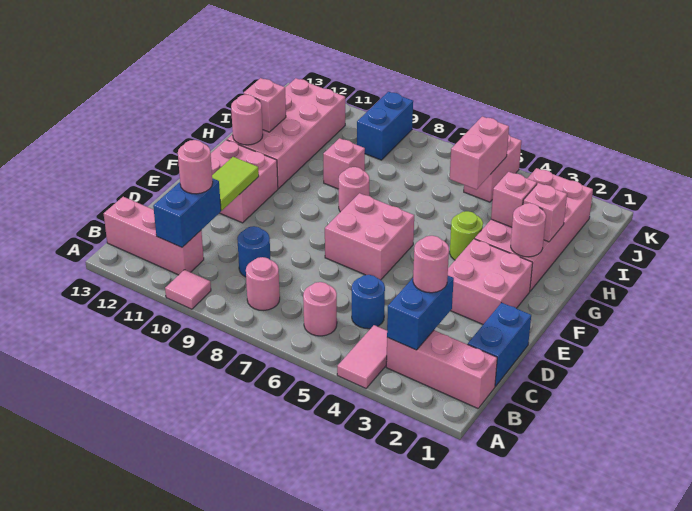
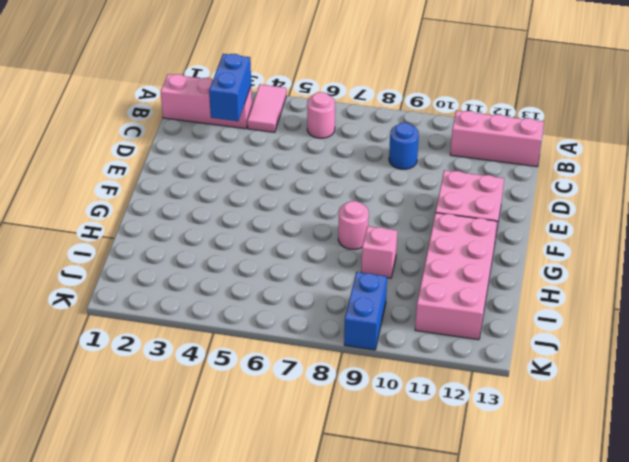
none -> pink 1x1 tile [165,270,211,309]
none -> pink 1x1 round brick [246,257,280,310]
none -> blue 1x2 brick [468,303,531,386]
none -> blue 1x1 round brick [352,275,385,329]

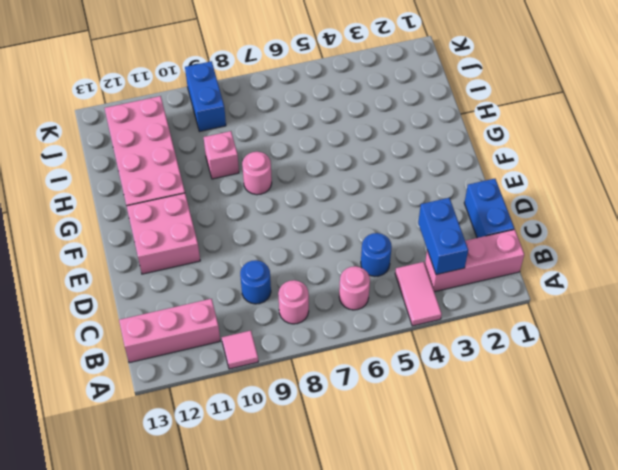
none -> pink 2x2 brick [448,239,533,324]
none -> pink 2x2 brick [325,193,414,280]
none -> pink 2x4 brick [475,168,593,291]
none -> lime 1x1 round brick [450,211,483,260]

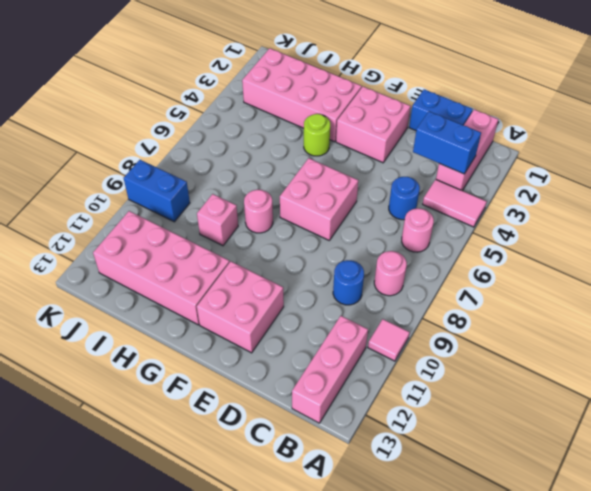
none -> pink 1x2 brick [464,135,521,202]
none -> blue 1x2 brick [153,178,221,247]
none -> lime 1x2 tile [212,157,259,211]
none -> pink 1x1 round brick [511,203,546,257]

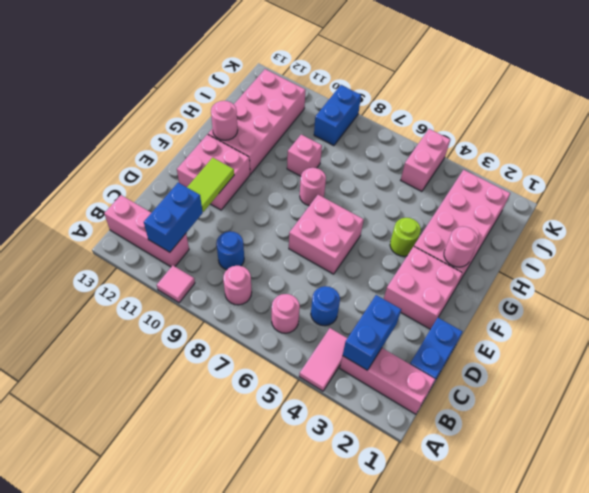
none -> pink 1x1 brick [523,183,567,242]
none -> pink 1x1 brick [491,172,537,227]
none -> pink 1x1 brick [244,78,286,132]
none -> pink 1x2 brick [450,116,509,189]

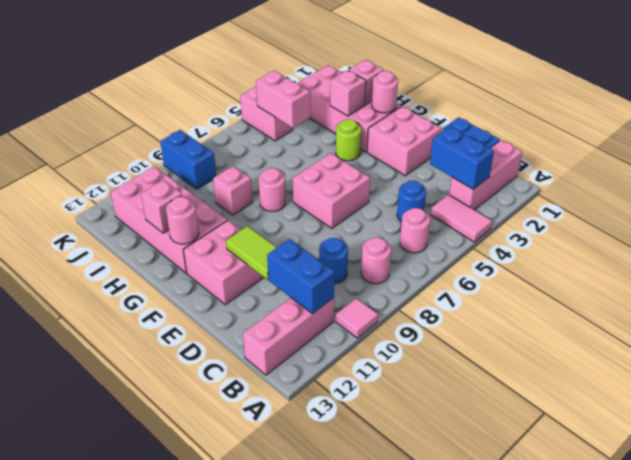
none -> pink 1x1 round brick [413,236,449,293]
none -> pink 1x1 round brick [178,140,213,194]

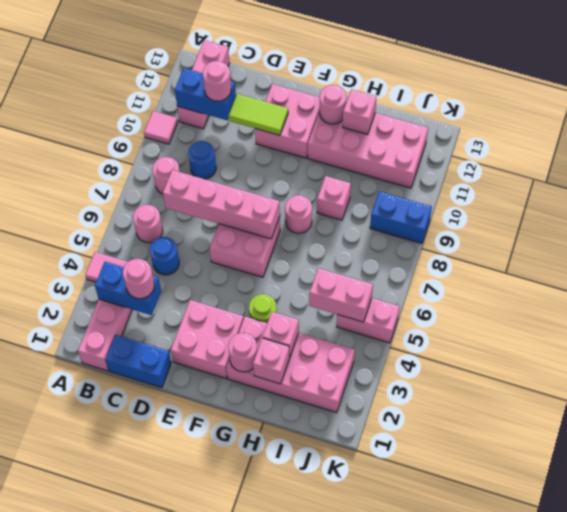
pink 1x4 brick [163,170,280,239] -> none

